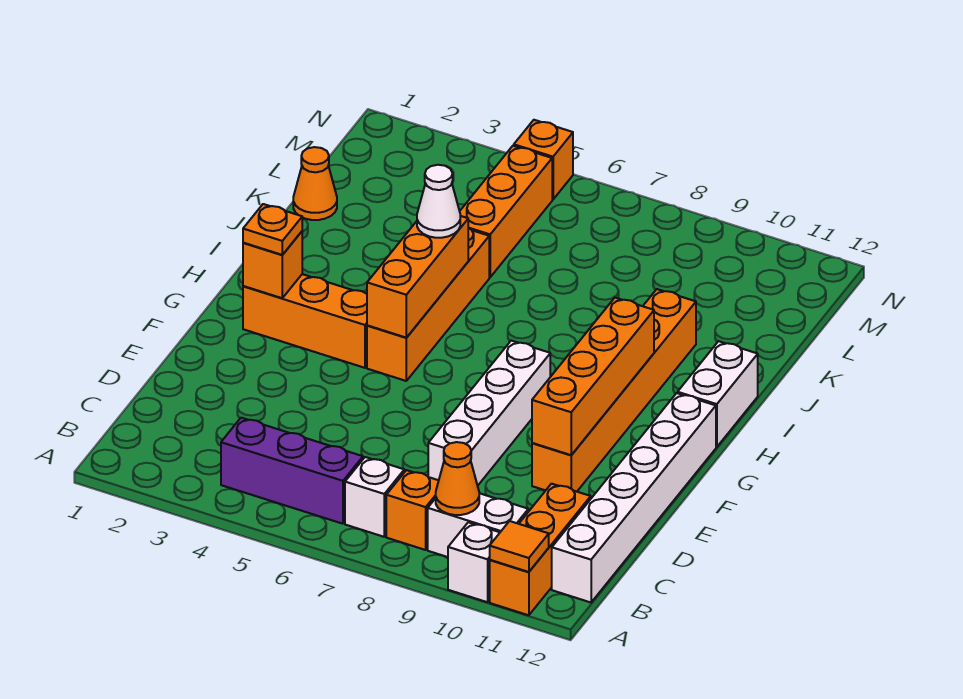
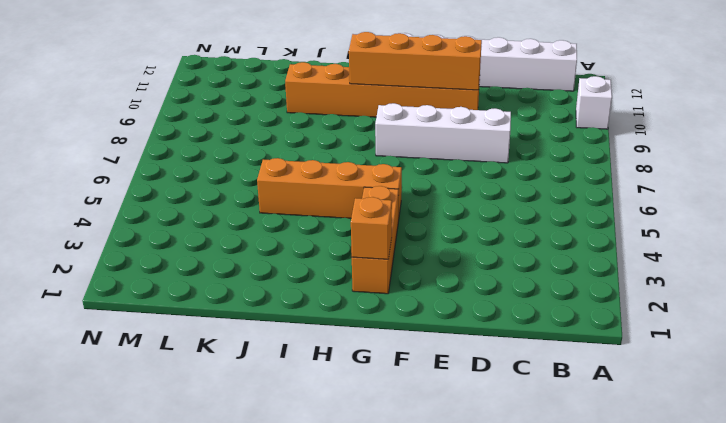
none -> orange 1x3 brick [490,484,591,615]
none -> purple 1x3 brick [221,418,363,524]
none -> white 1x1 brick [345,457,404,537]

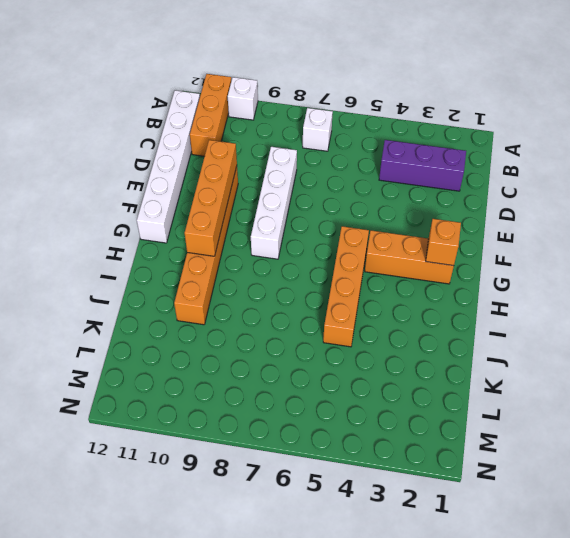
purple 1x3 brick [379,140,466,191] -> purple 1x3 brick moved to [221,418,363,524]
none -> orange 1x1 brick [386,470,439,550]
none -> white 1x2 brick [428,493,528,557]
none -> white 1x2 brick [678,341,758,447]

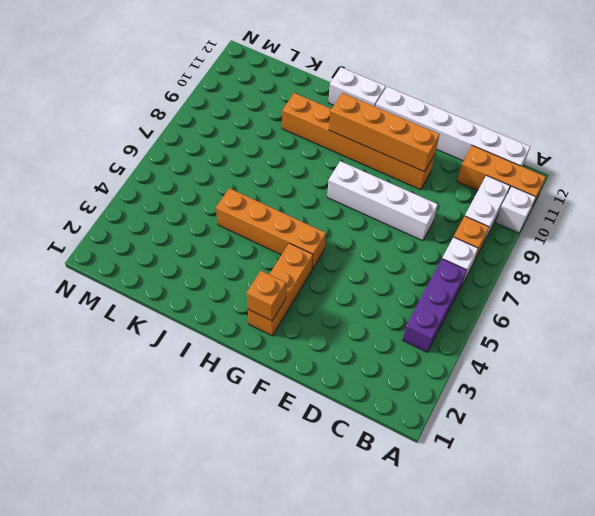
none -> orange 1x1 cone [293,147,337,220]
none -> orange 1x3 brick [460,146,552,277]
none -> orange 1x1 brick [514,120,573,200]

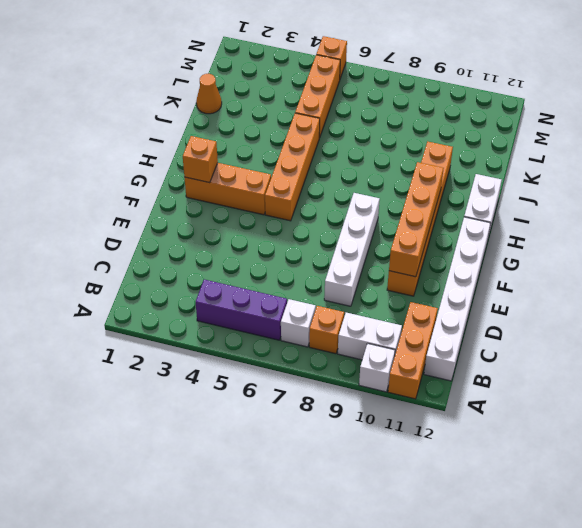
none -> orange 1x1 tile [490,521,549,572]
none -> orange 1x1 cone [436,442,479,515]
none -> orange 1x3 brick [367,216,468,338]

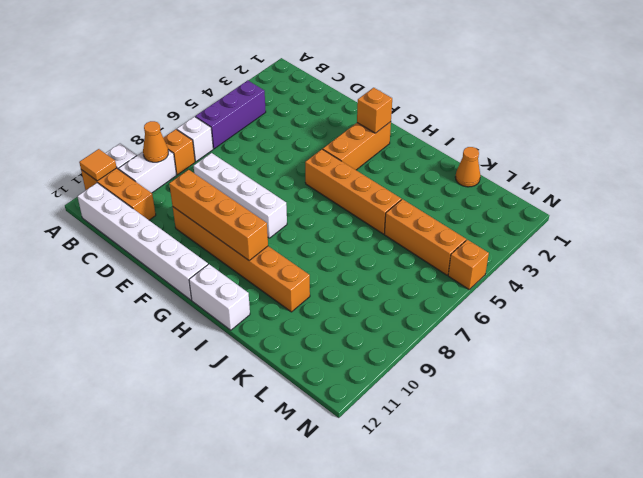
none -> orange 1x3 brick [367,216,468,338]
none -> orange 1x1 plate [243,204,302,255]
none -> white 1x1 cone [417,165,460,238]

